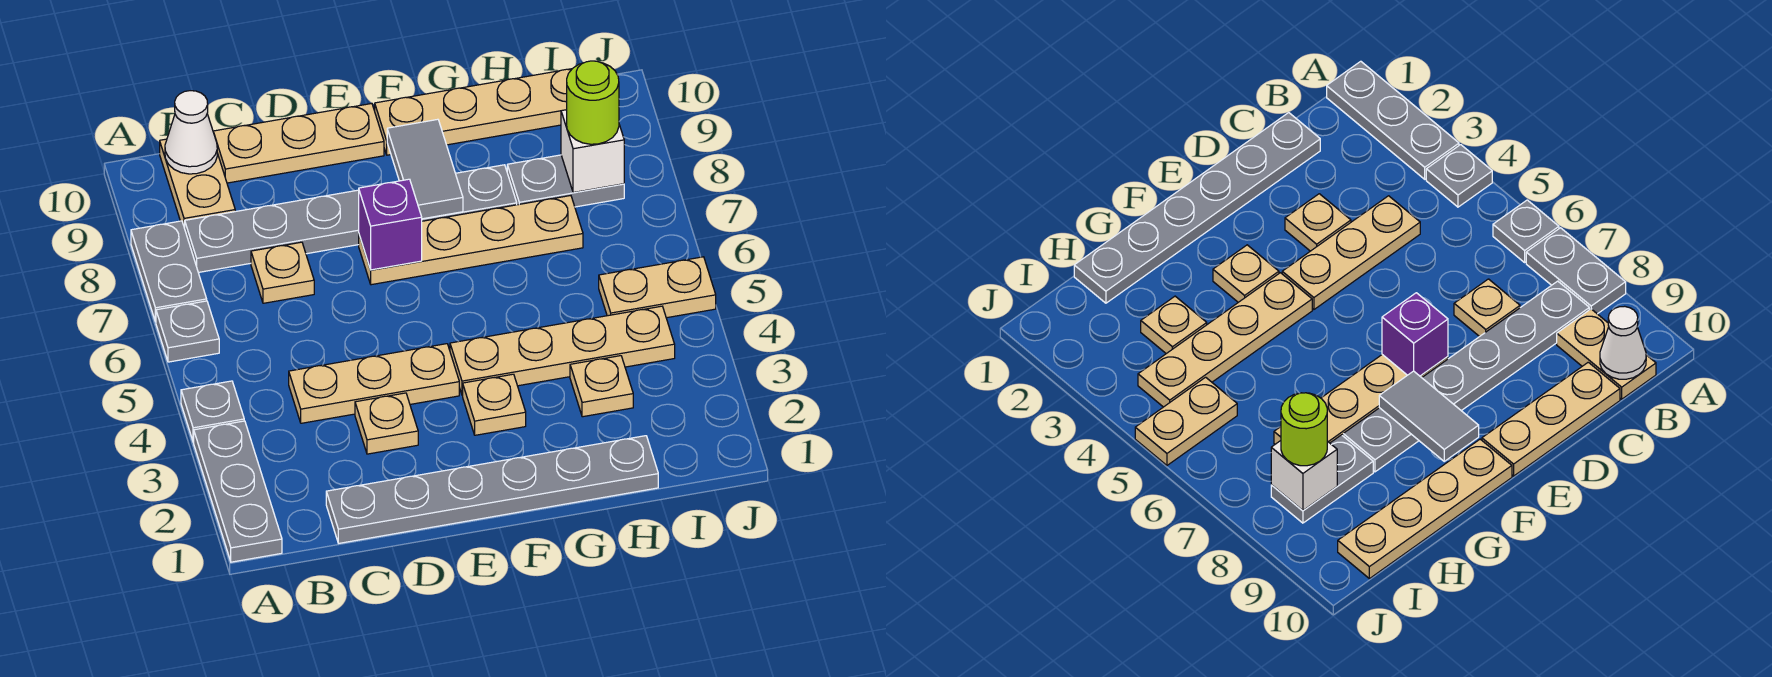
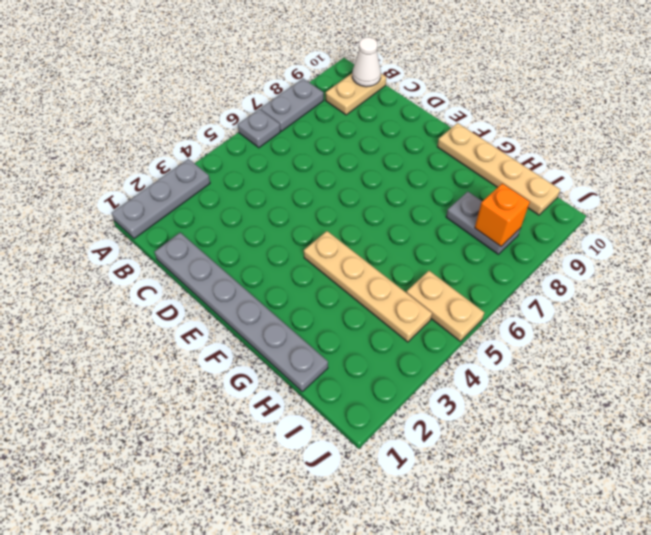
orange 1x1 brick [475,183,530,246] -> white 1x1 brick [561,110,624,193]
none -> grey 1x1 plate [181,381,244,442]
none -> grey 1x6 plate [185,165,517,272]
none -> tan 1x3 plate [289,344,459,423]

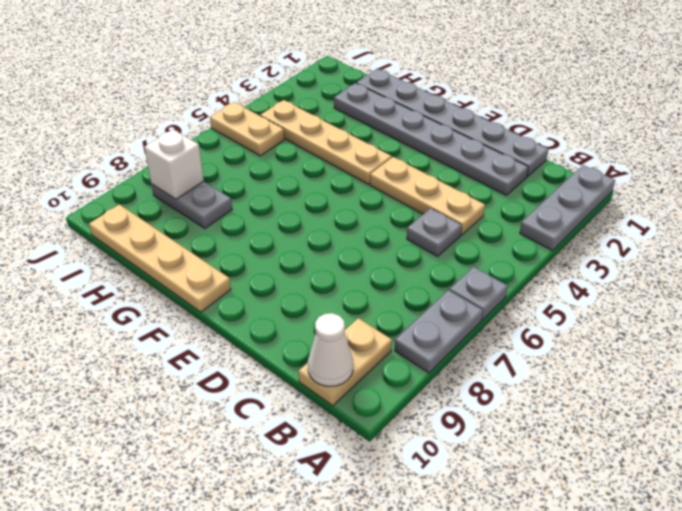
grey 1x6 plate [334,83,528,195] -> grey 1x6 plate moved to [185,165,517,272]
grey 1x1 plate [407,208,462,256] -> grey 1x1 plate moved to [181,381,244,442]
none -> tan 1x1 plate [251,242,314,303]
none -> tan 1x3 plate [213,104,384,183]
none -> tan 1x1 plate [355,393,418,454]

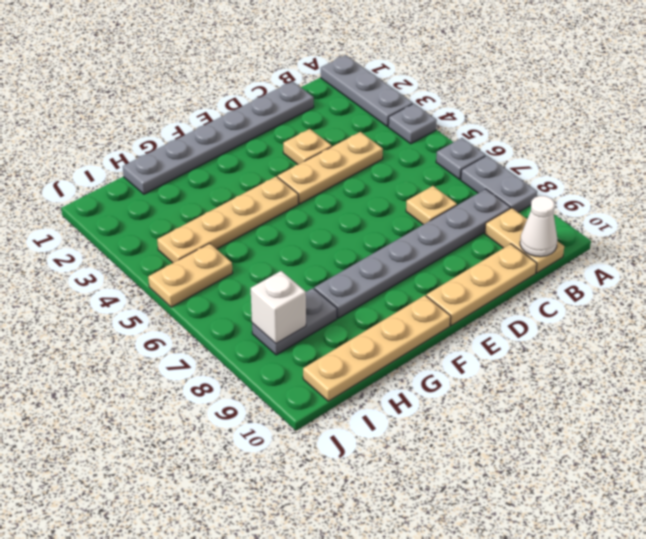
none -> tan 1x4 plate [359,196,583,285]
none -> tan 1x1 plate [463,374,526,435]
none -> tan 1x1 plate [570,356,633,417]

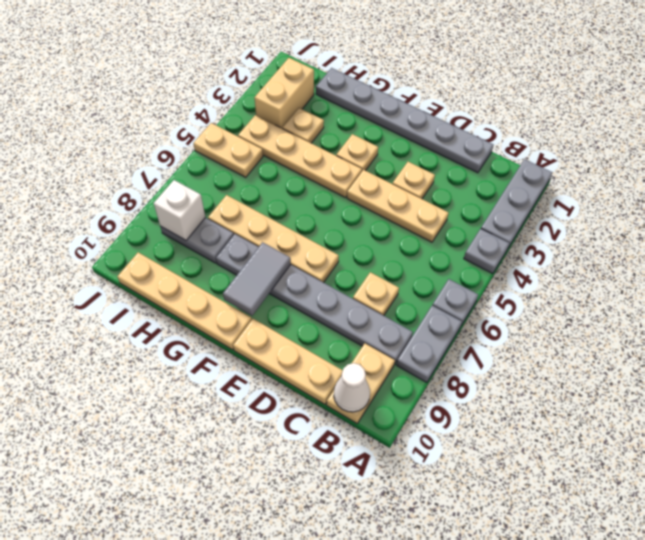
tan 1x2 brick [254,58,314,128] -> none
none -> purple 1x1 brick [359,179,422,270]
none -> lime 1x1 round brick [567,61,619,144]

